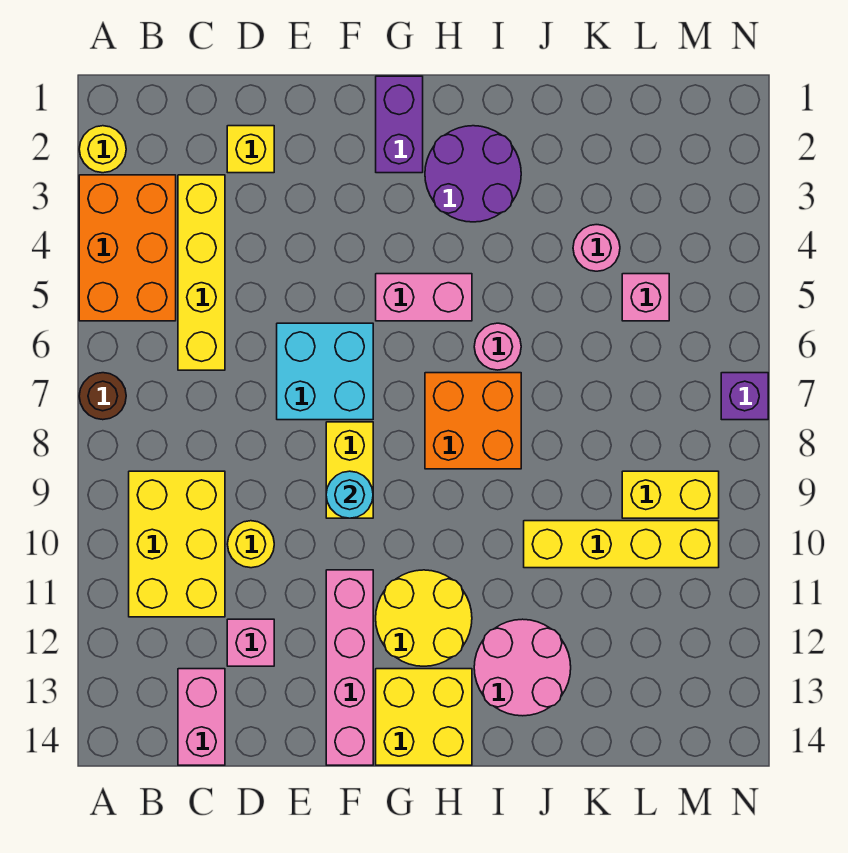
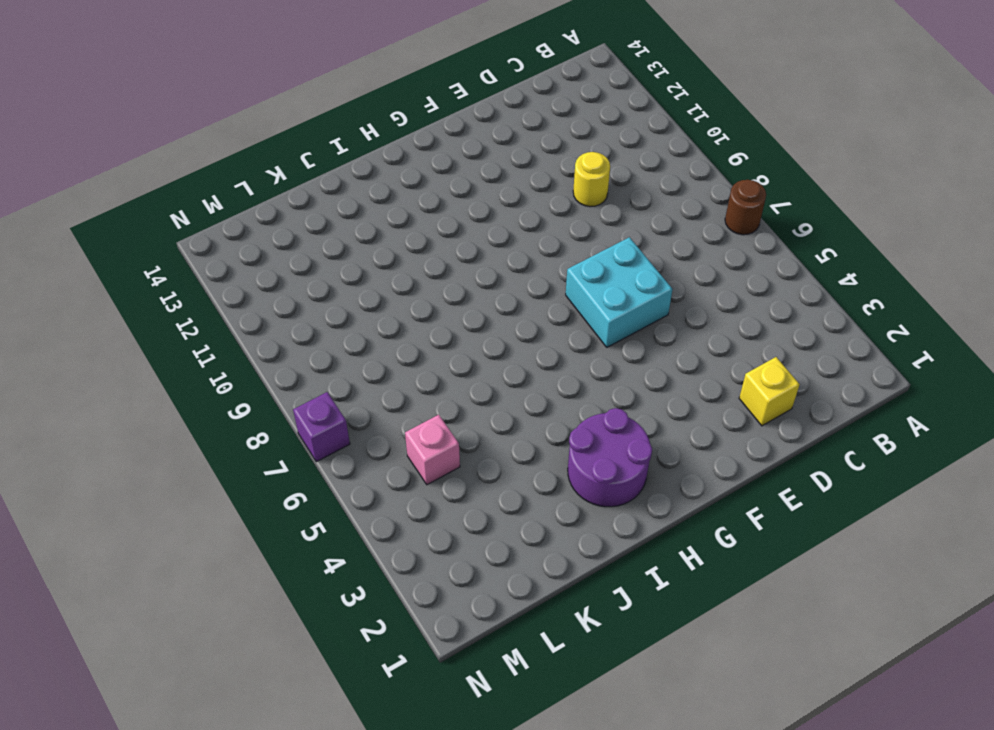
none -> yellow 1x1 round brick [79,126,126,173]
none -> orange 2x3 brick [79,175,176,321]
none -> yellow 2x3 brick [129,471,225,617]

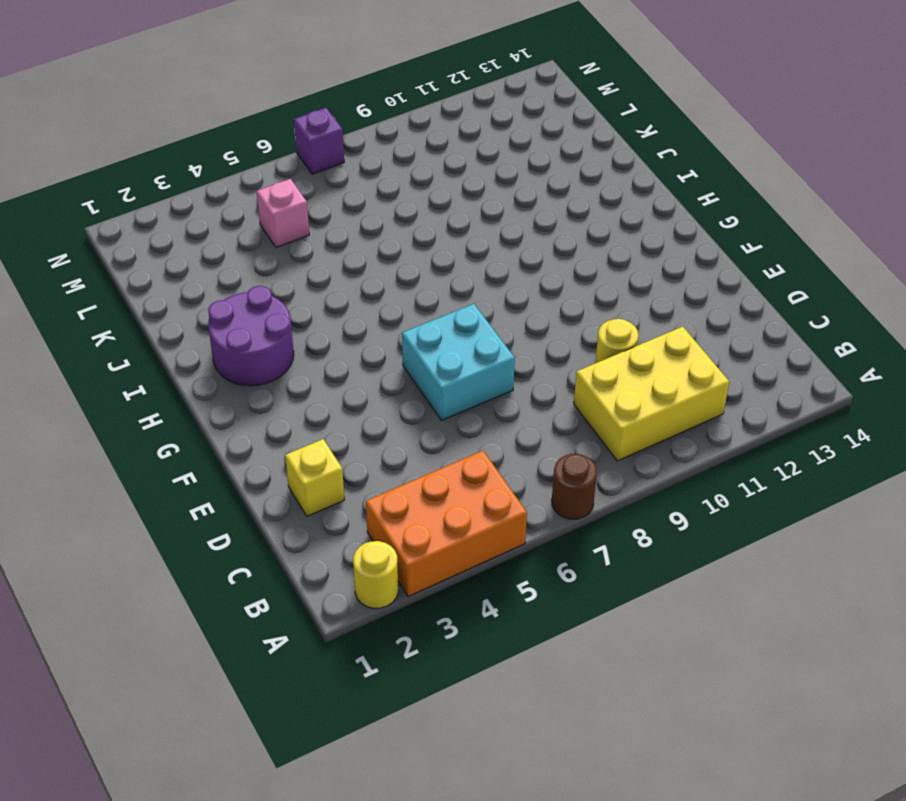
none -> yellow 1x4 brick [178,175,225,370]
none -> pink 1x2 brick [178,669,225,765]
none -> pink 1x1 brick [227,619,274,666]

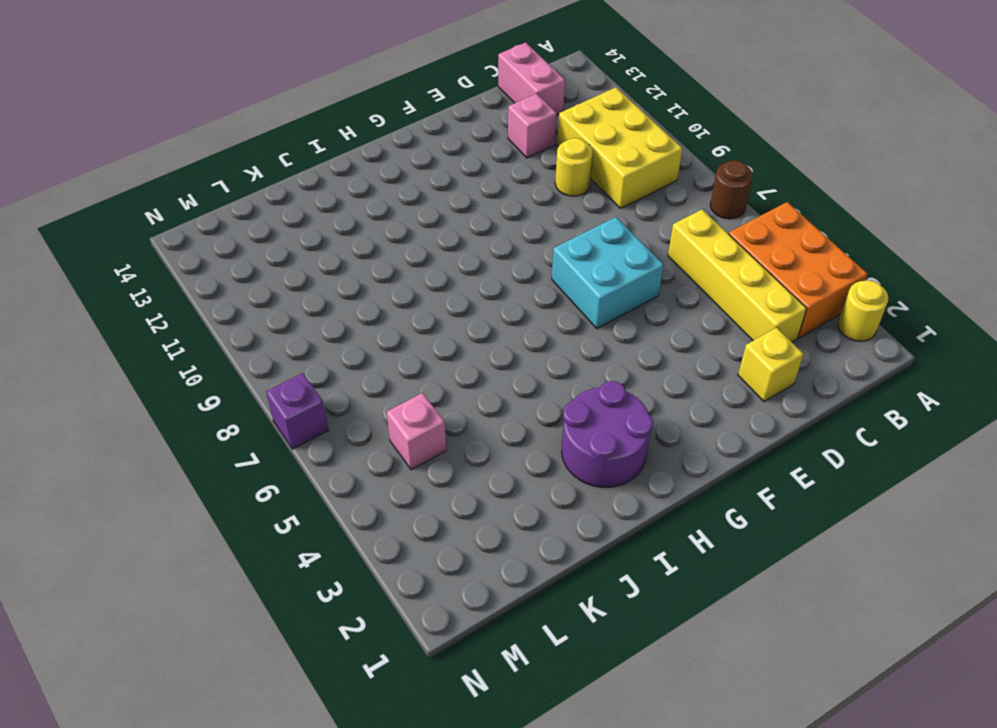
none -> yellow 1x2 brick [326,422,373,518]
none -> pink 1x4 brick [326,570,373,765]
none -> purple 1x2 brick [376,76,423,173]

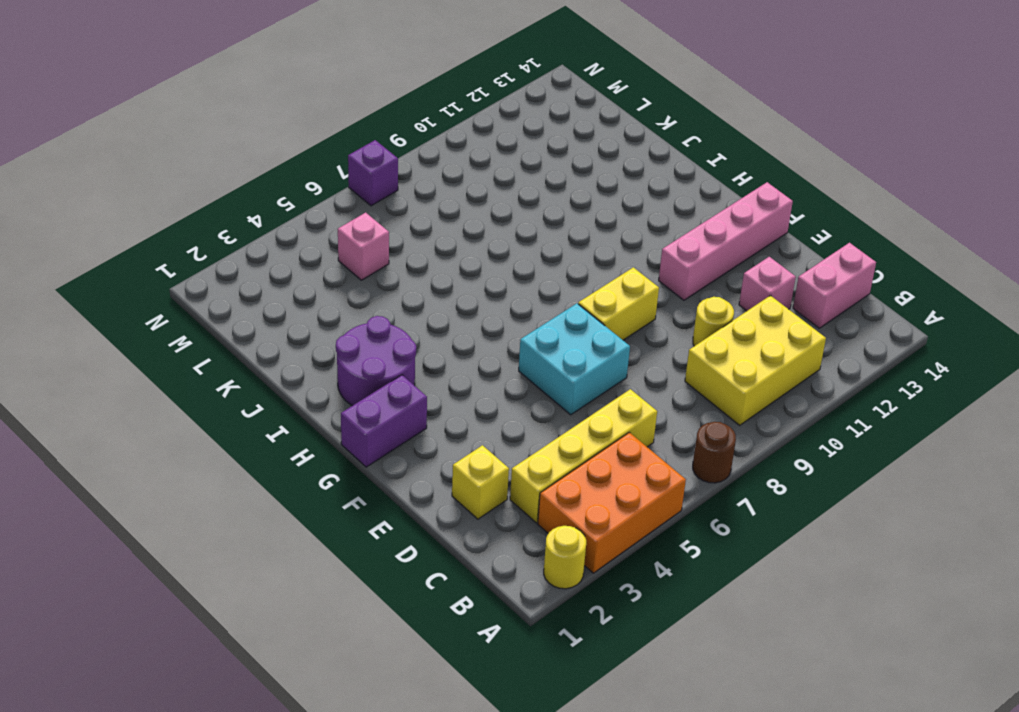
none -> pink 1x2 brick [376,274,472,321]
none -> yellow 2x2 round brick [376,570,472,666]
none -> yellow 2x2 brick [376,669,472,765]

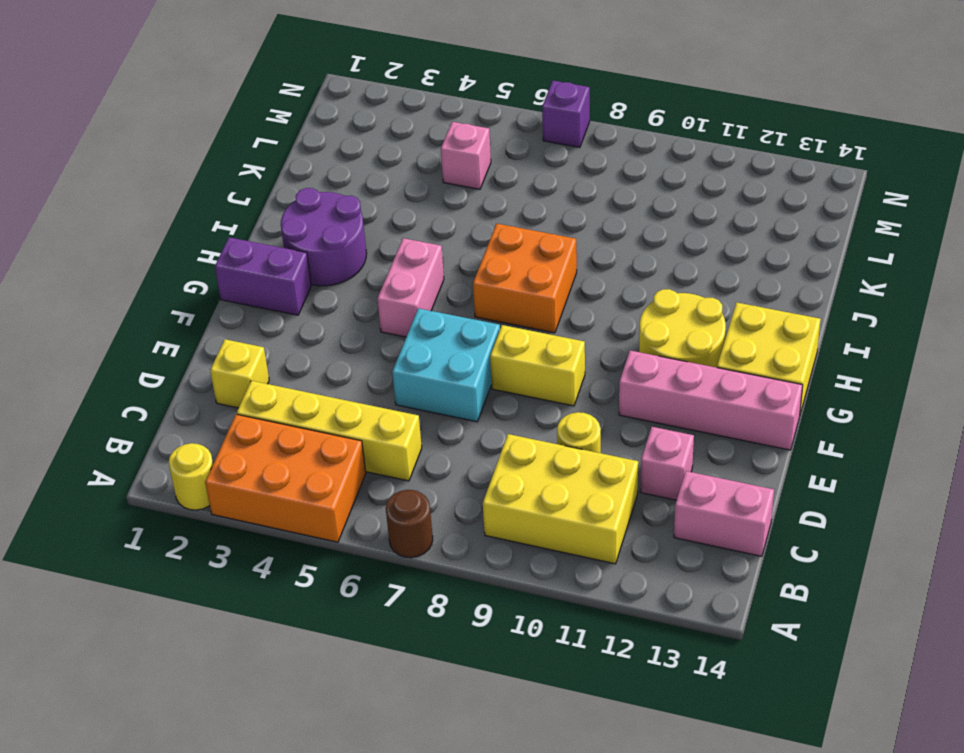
none -> pink 1x1 round brick [474,323,521,370]
none -> pink 2x2 round brick [474,619,571,716]
none -> yellow 1x4 brick [524,521,719,568]

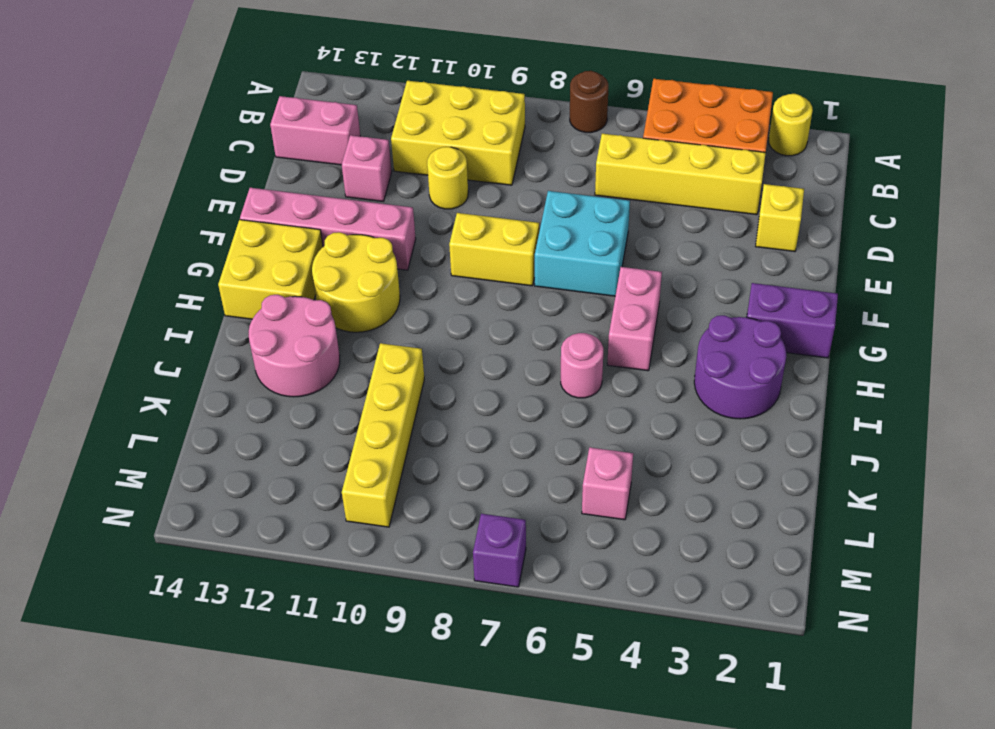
none -> orange 2x2 brick [425,373,521,469]
none -> pink 1x1 round brick [573,225,620,271]
none -> yellow 1x2 brick [622,471,719,518]

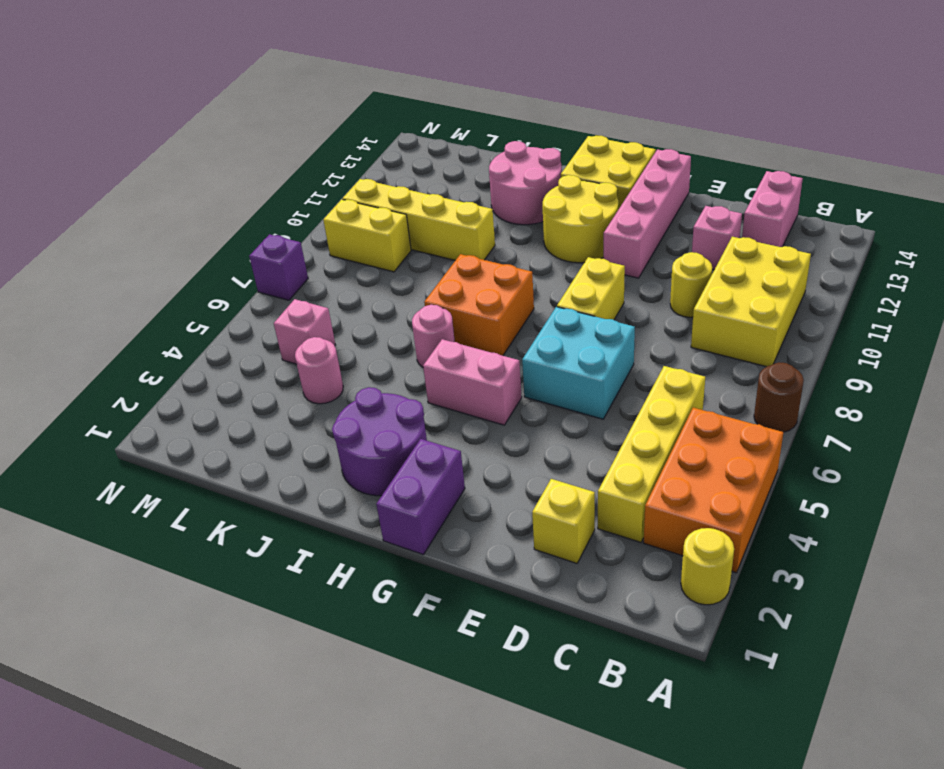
none -> cyan 1x1 round brick [326,471,373,518]

